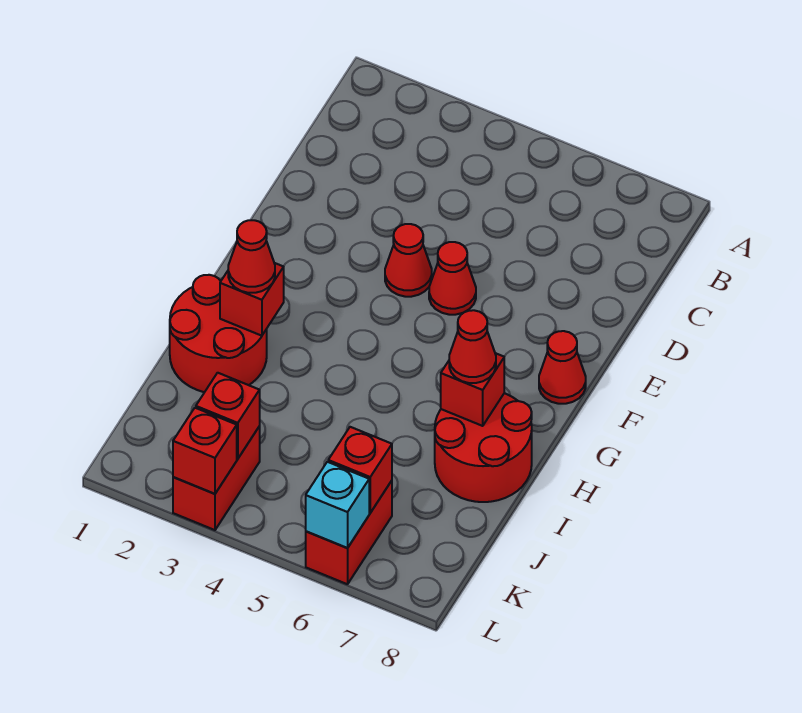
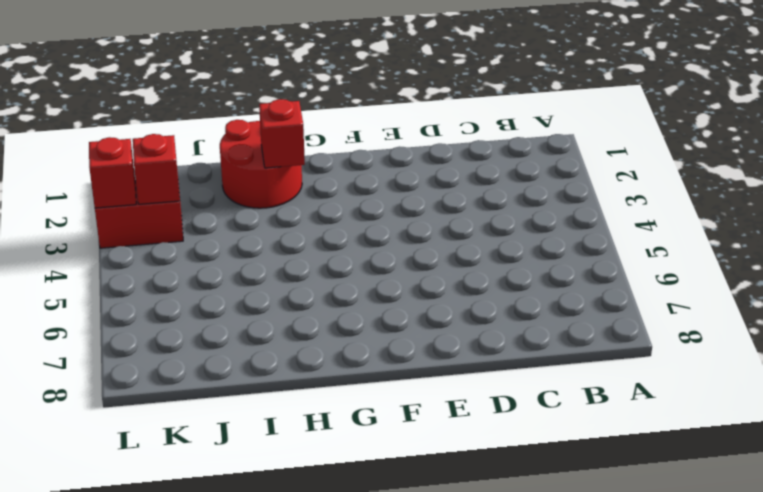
none -> red 1x1 cone [385,224,432,297]
none -> red 1x1 cone [429,242,476,315]
none -> red 1x1 cone [539,331,586,404]

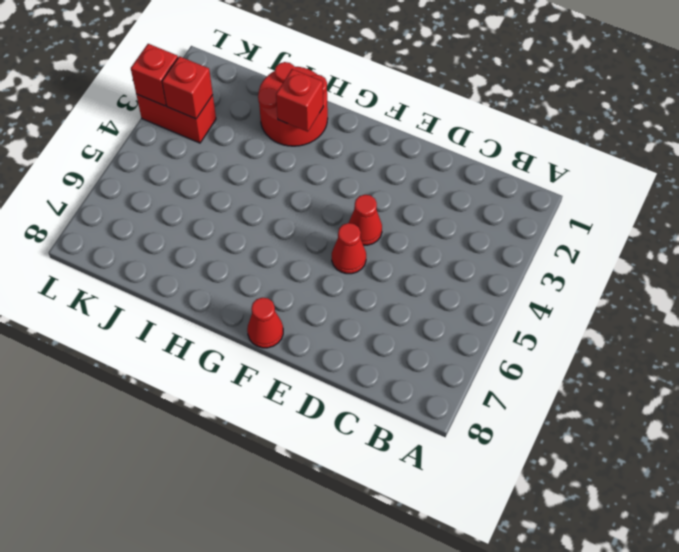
none -> red 2x2 round brick [435,393,532,502]
none -> red 1x2 brick [306,481,392,584]
none -> red 1x1 brick [441,353,504,426]

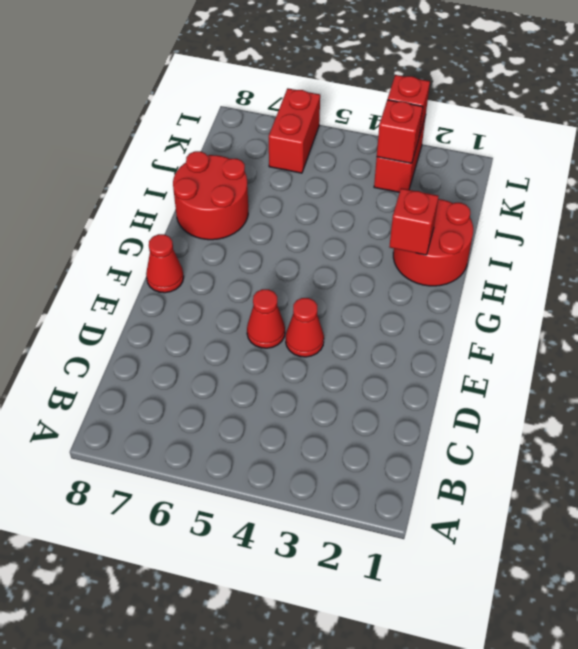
none -> red 1x1 brick [441,353,504,426]
none -> red 1x1 brick [328,427,392,513]
none -> cyan 1x1 brick [306,462,369,548]

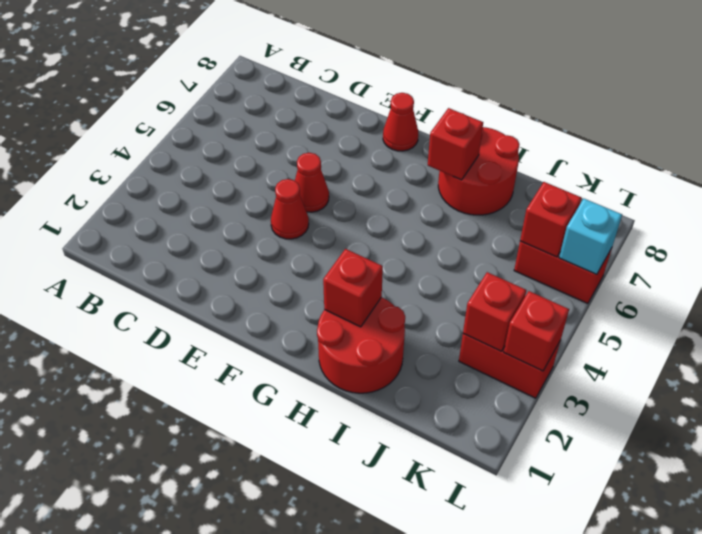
none -> red 1x1 cone [228,220,275,293]
none -> red 1x1 cone [449,310,496,383]

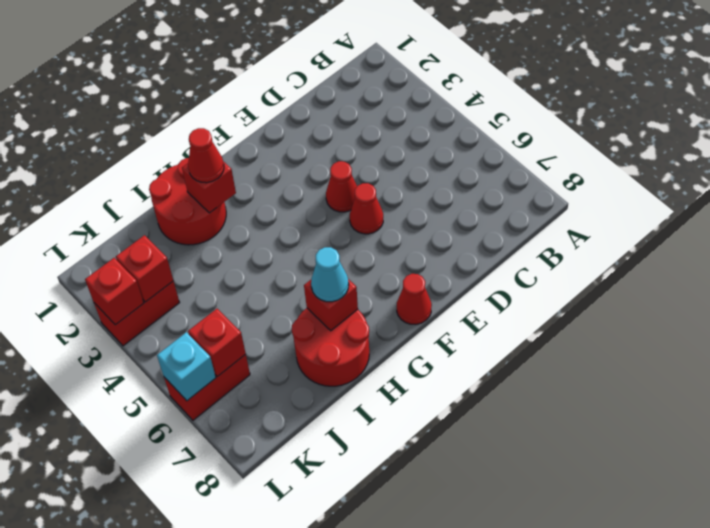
cyan 1x1 cone [311,247,349,302] -> red 1x1 cone [449,310,496,383]

